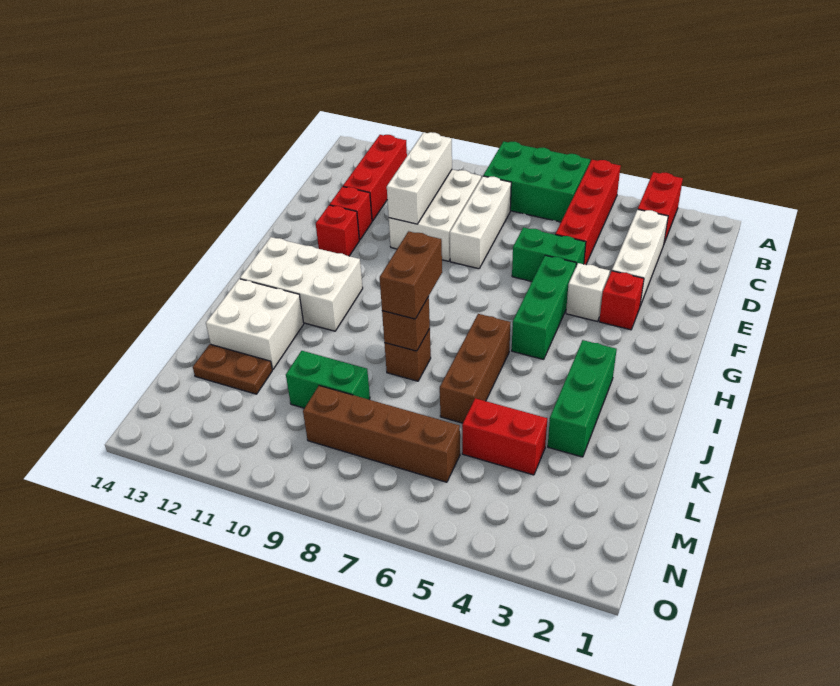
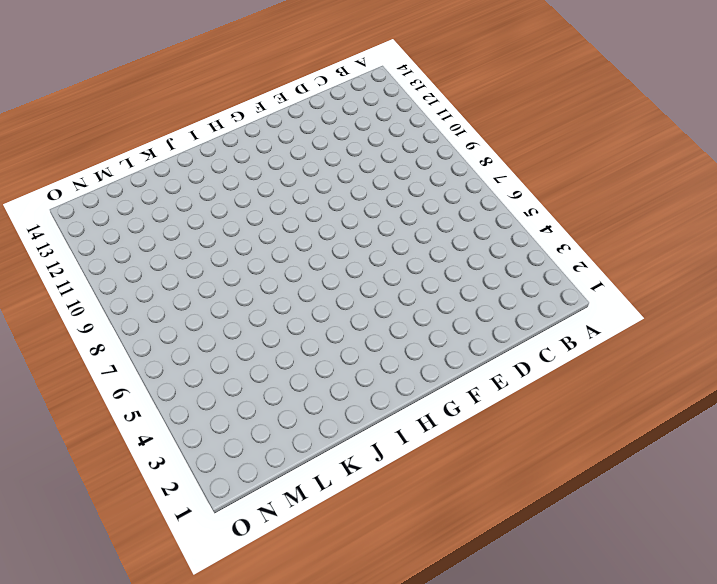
none -> red 1x2 brick [638,172,683,243]
none -> red 1x4 brick [555,160,621,265]
none -> green 2x3 brick [483,141,590,222]

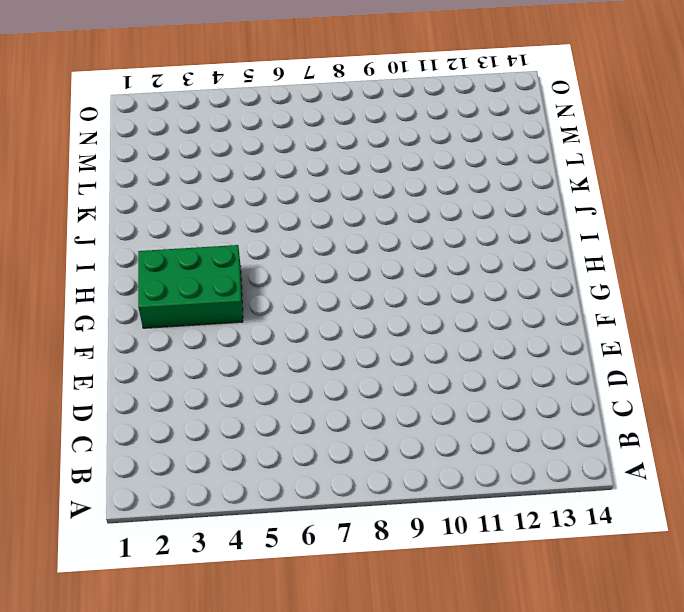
green 2x3 brick [138,245,243,328] -> green 2x3 brick moved to [483,141,590,222]
none -> red 1x2 brick [638,172,683,243]
none -> red 1x4 brick [555,160,621,265]
none -> red 1x3 brick [343,135,407,221]

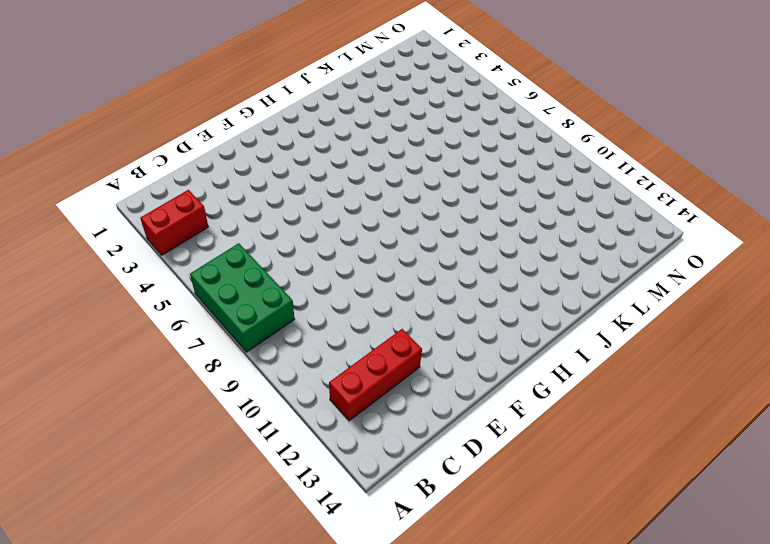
none -> red 1x4 brick [555,160,621,265]
none -> white 1x3 brick [612,209,668,306]
none -> white 1x3 brick [450,176,511,269]

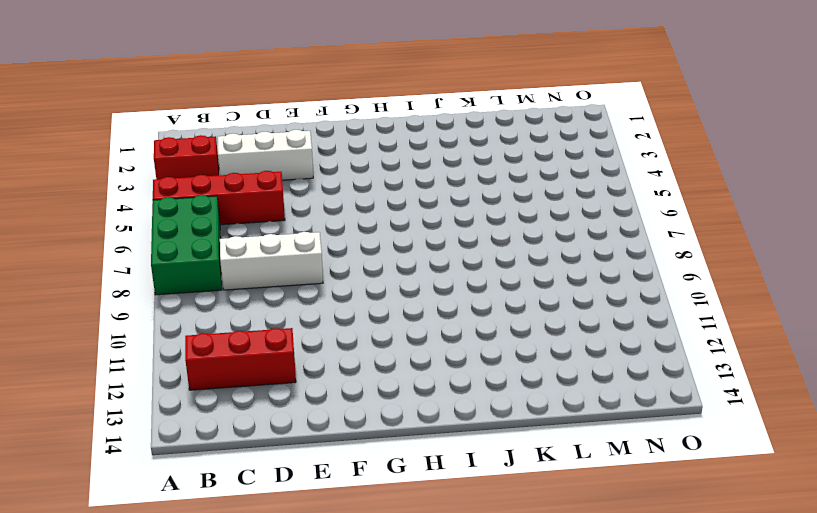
none -> white 2x3 brick [389,169,481,261]
none -> green 1x2 brick [512,227,586,281]
none -> red 1x1 brick [330,187,372,240]

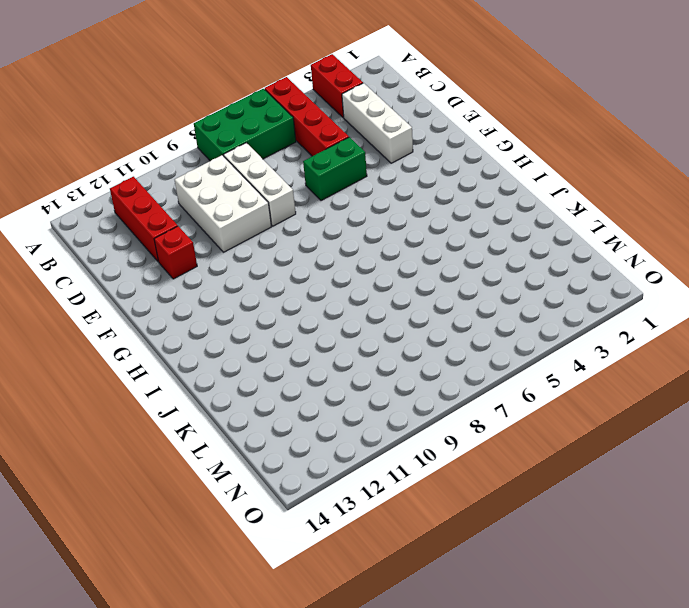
none -> red 1x1 brick [599,271,644,330]
none -> white 1x1 brick [566,263,610,321]
none -> green 1x3 brick [512,255,576,359]

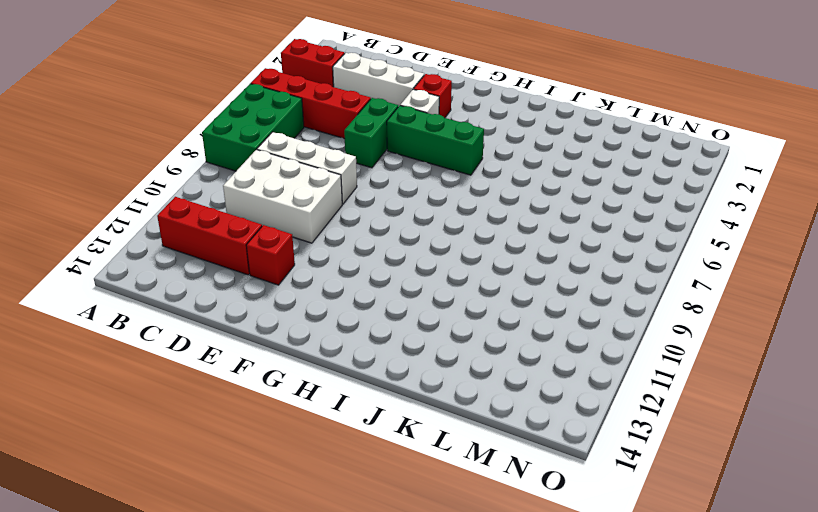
none -> red 1x1 brick [316,205,359,256]
none -> white 2x3 brick [240,237,363,331]
none -> green 1x3 brick [548,340,617,457]

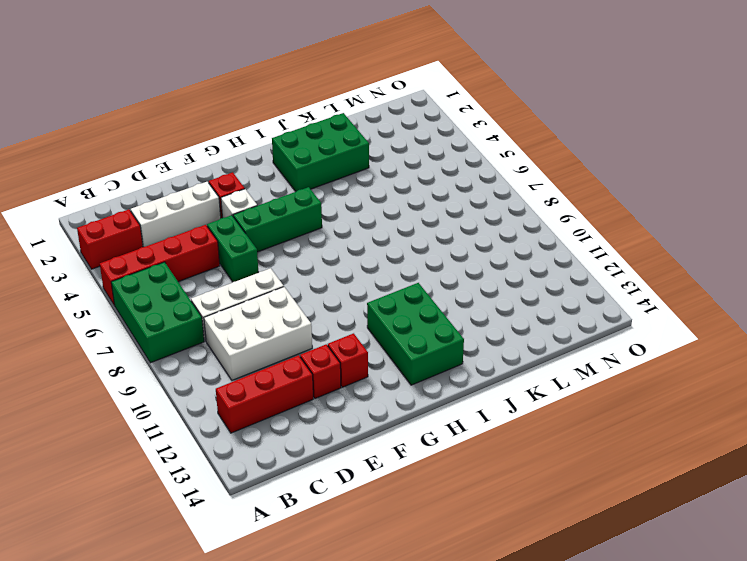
green 2x3 brick [367,283,464,385] -> white 2x3 brick [240,237,363,331]
green 2x3 brick [272,113,369,192] -> green 1x3 brick [548,340,617,457]
none -> brown 1x3 brick [440,314,510,423]
none -> brown 1x1 brick [384,329,431,381]
none -> white 2x2 brick [206,279,304,370]

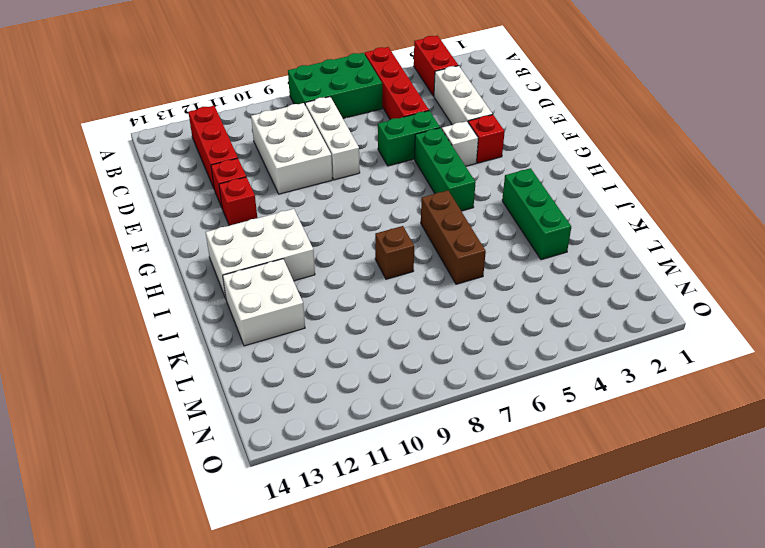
none -> red 1x2 brick [462,398,547,475]
none -> green 1x2 brick [286,351,370,408]
none -> brown 1x2 plate [193,344,272,394]

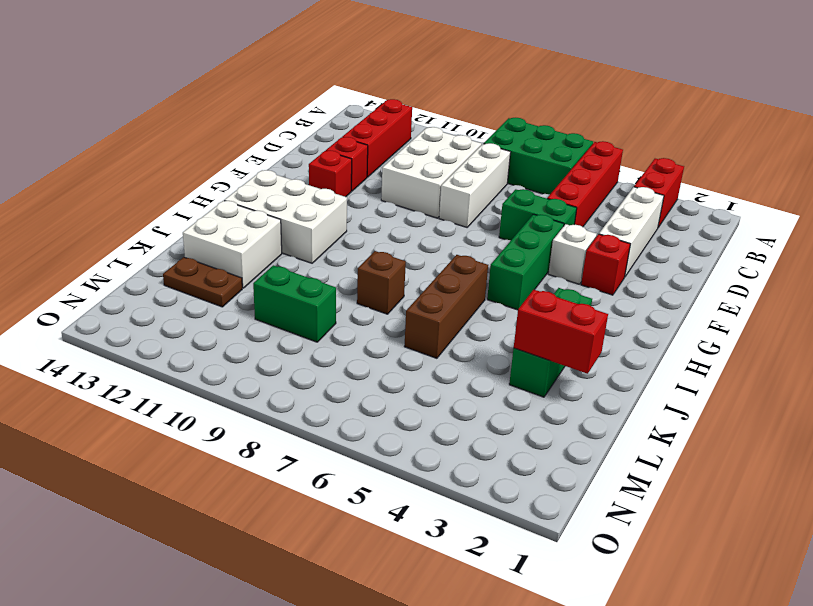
red 1x2 brick [514,290,608,374] -> red 1x2 brick moved to [462,398,547,475]
none -> brown 1x4 brick [303,386,460,482]
none -> white 1x3 brick [387,132,452,224]
none -> brown 1x1 brick [382,297,430,351]

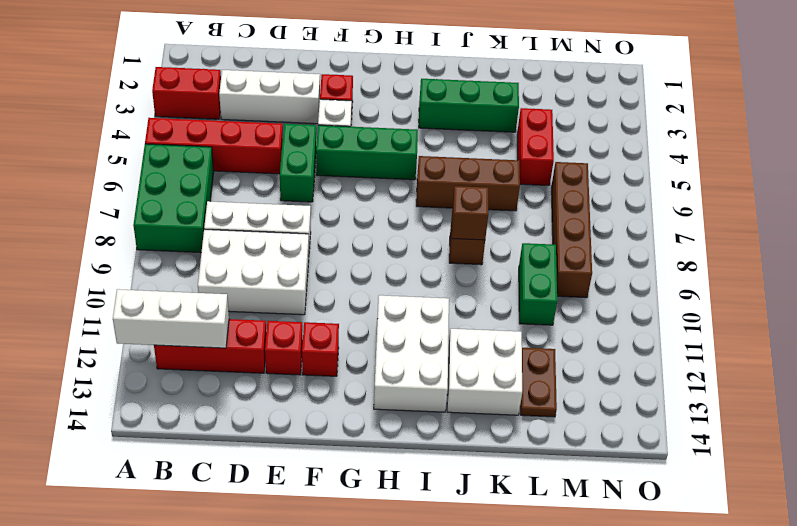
white 1x3 brick [113,289,229,348] -> white 1x3 brick moved to [387,132,452,224]
none -> brown 1x2 brick [380,231,442,319]

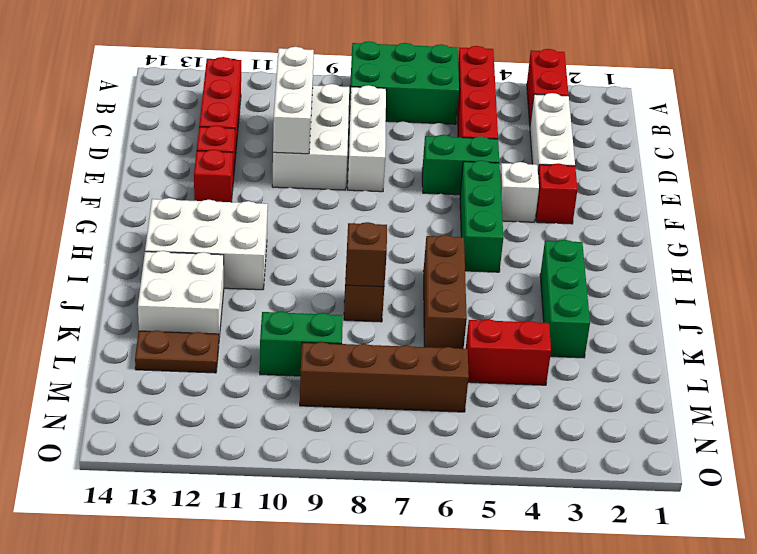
none -> brown 1x2 brick [380,231,442,319]

